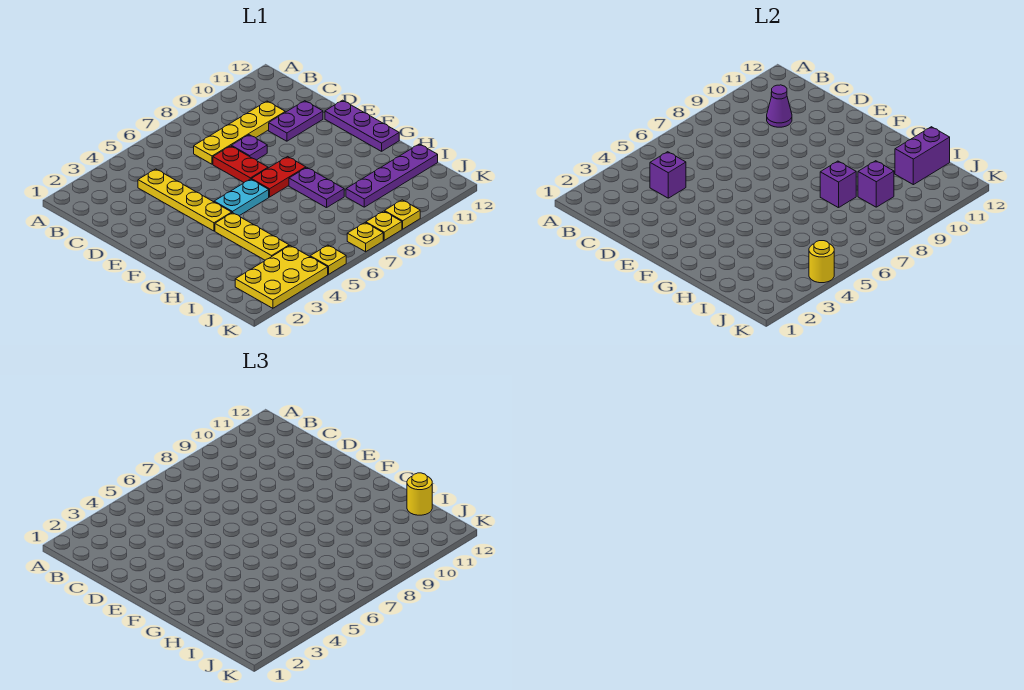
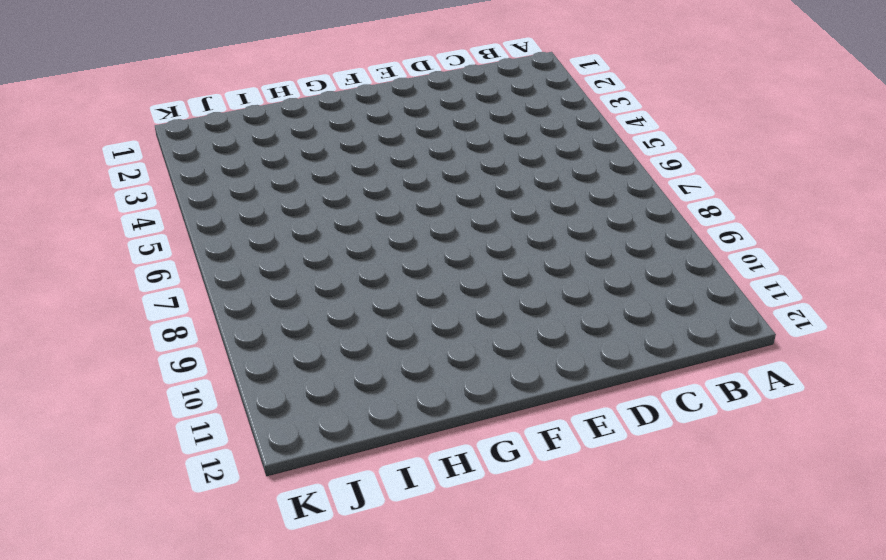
none -> yellow 1x4 plate [138,169,232,231]
none -> yellow 1x4 plate [194,101,285,164]
none -> red 1x2 plate [213,146,268,182]

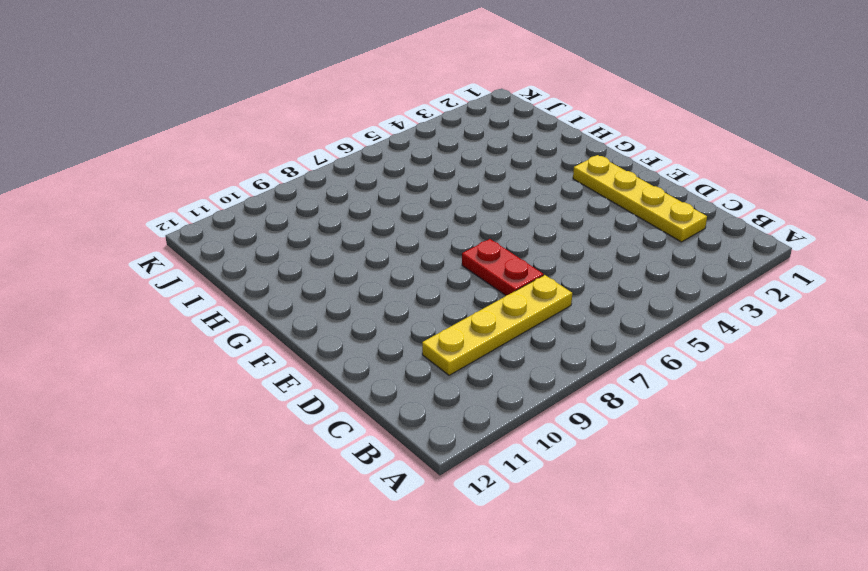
yellow 1x4 plate [573,155,707,242] -> yellow 1x4 plate moved to [138,169,232,231]
none -> purple 1x1 plate [232,135,267,160]
none -> purple 1x2 plate [269,101,323,141]
none -> purple 1x3 plate [325,100,399,151]

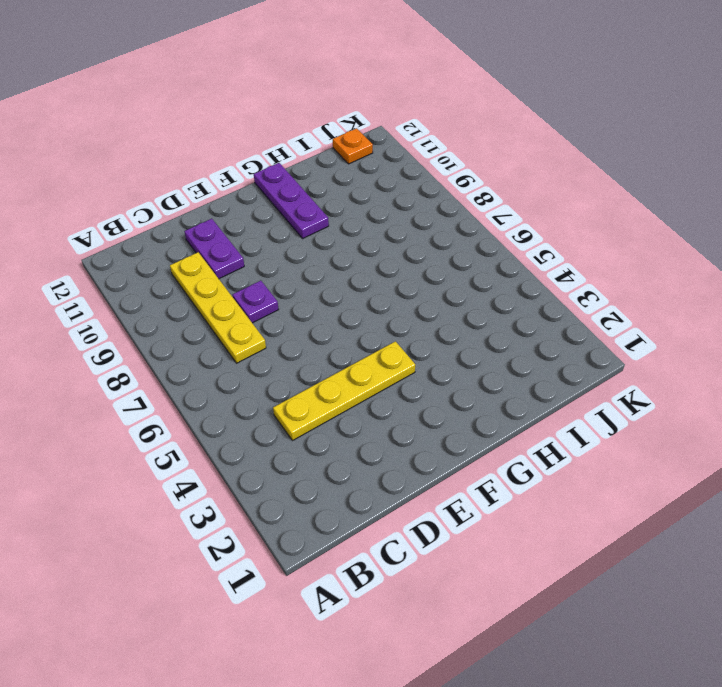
purple 1x3 plate [254,163,329,238] -> purple 1x3 plate turned to [325,100,399,151]
orange 1x1 plate [333,128,373,164] -> none
none -> red 1x2 plate [213,146,268,182]
none -> cyan 1x2 plate [214,179,269,216]
none -> red 1x2 plate [251,157,306,197]

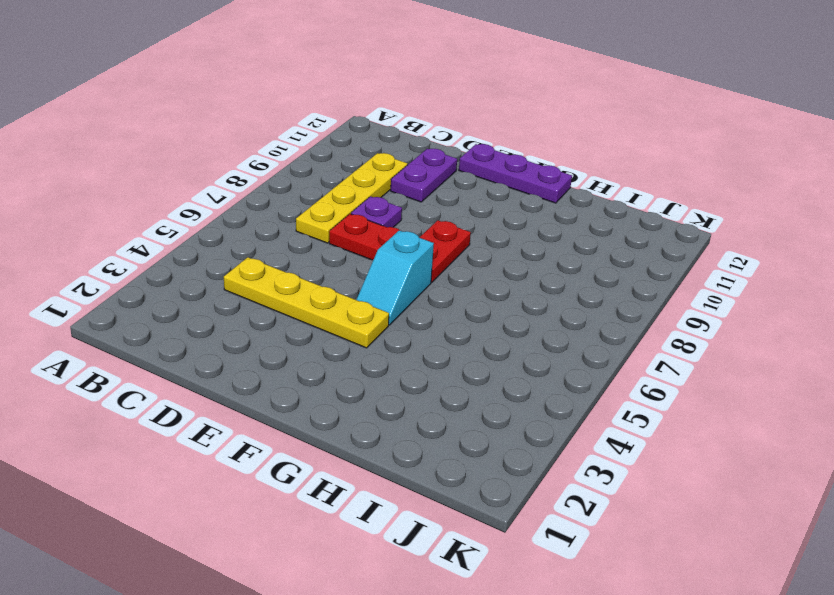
cyan 1x2 slope [356,230,434,325] -> cyan 1x2 plate [214,179,269,216]
none -> yellow 1x3 plate [215,213,289,260]
none -> purple 1x2 plate [289,167,344,208]
none -> purple 1x4 plate [346,144,438,207]

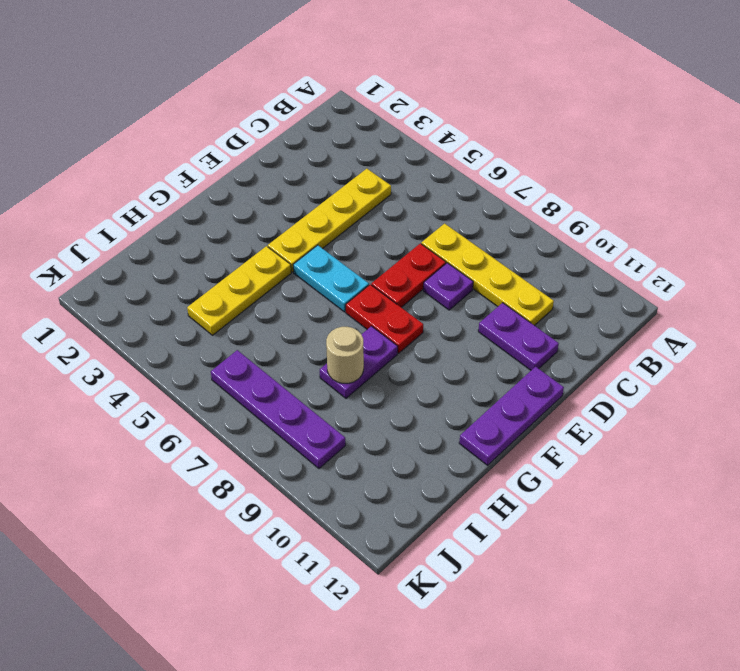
tan 1x1 round brick [326,327,364,383] -> purple 1x1 brick [820,161,856,208]
purple 1x4 plate [211,350,345,468] -> purple 1x4 plate moved to [346,144,438,207]
none -> yellow 2x3 plate [235,246,328,308]
none -> yellow 1x1 plate [310,245,346,274]
none -> yellow 1x1 plate [347,223,383,252]

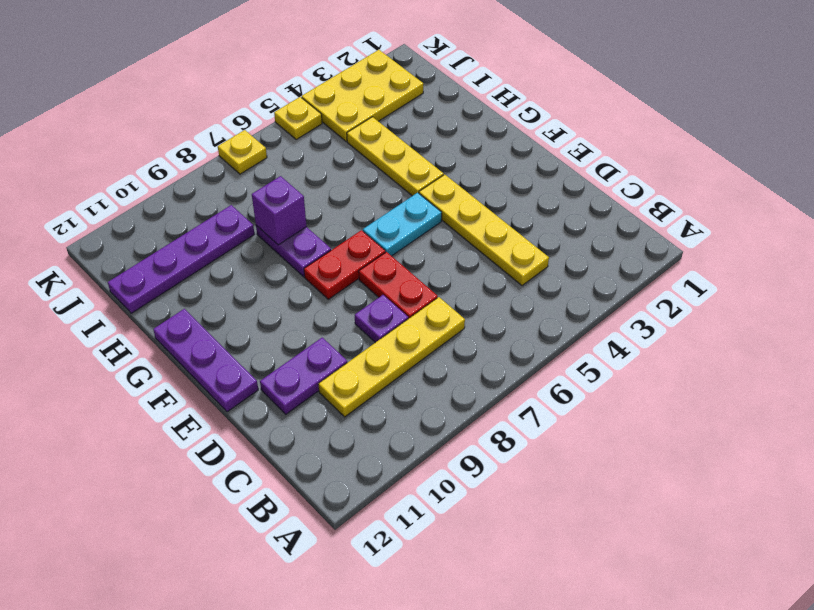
none -> yellow 1x1 plate [366,211,402,240]
none -> yellow 1x1 plate [384,200,420,229]
none -> purple 1x1 brick [650,152,686,198]

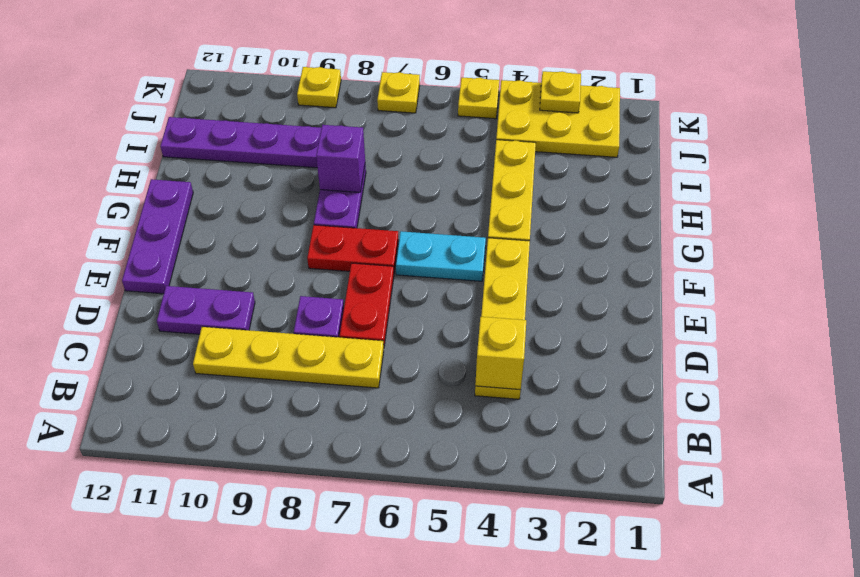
yellow 1x1 brick [475,317,526,390] -> purple 1x1 brick [650,152,686,198]
yellow 1x1 plate [540,71,581,113] -> yellow 1x1 plate moved to [366,211,402,240]
none -> purple 1x1 cone [767,85,792,127]
none -> purple 1x1 brick [858,161,894,207]
none -> purple 1x2 brick [895,127,950,185]

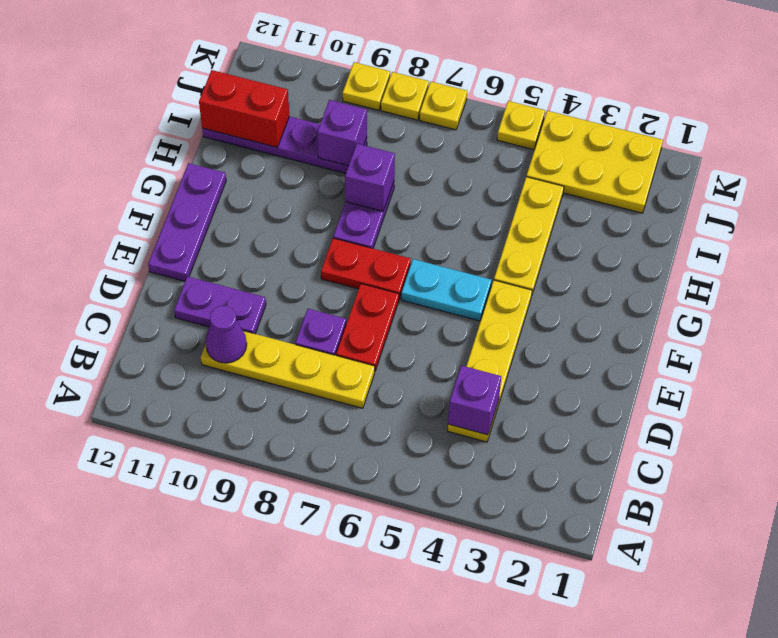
red 1x2 brick [199,70,289,147] -> purple 1x2 brick [895,127,950,185]
none -> yellow 1x1 round brick [809,241,834,283]
none -> yellow 1x1 round brick [407,473,432,515]

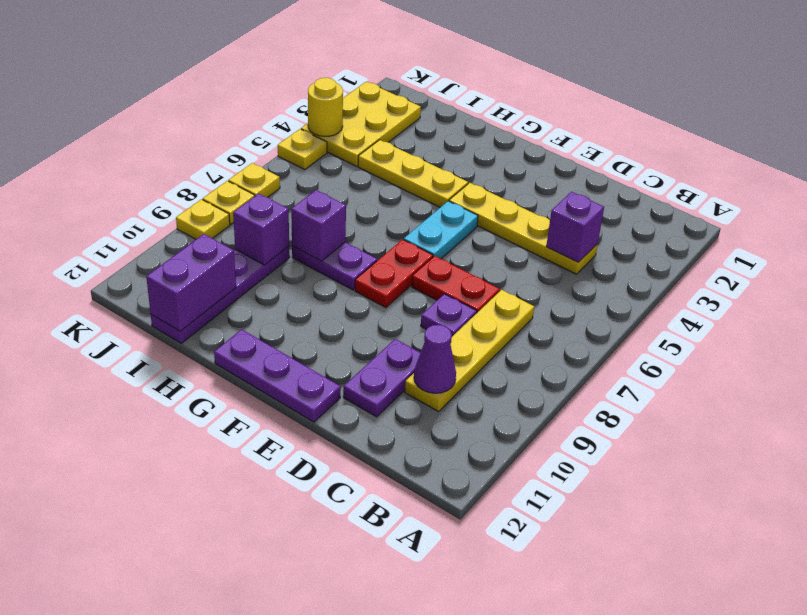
none -> yellow 1x1 round brick [407,473,432,515]

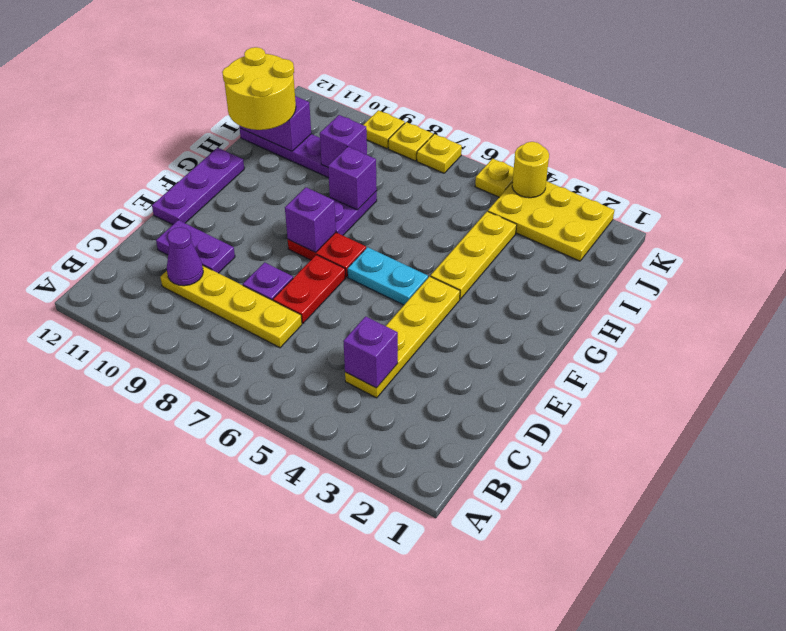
purple 1x1 brick [285,187,336,252] -> none
yellow 2x2 round brick [222,47,296,130] -> yellow 1x1 round brick [407,473,432,515]

